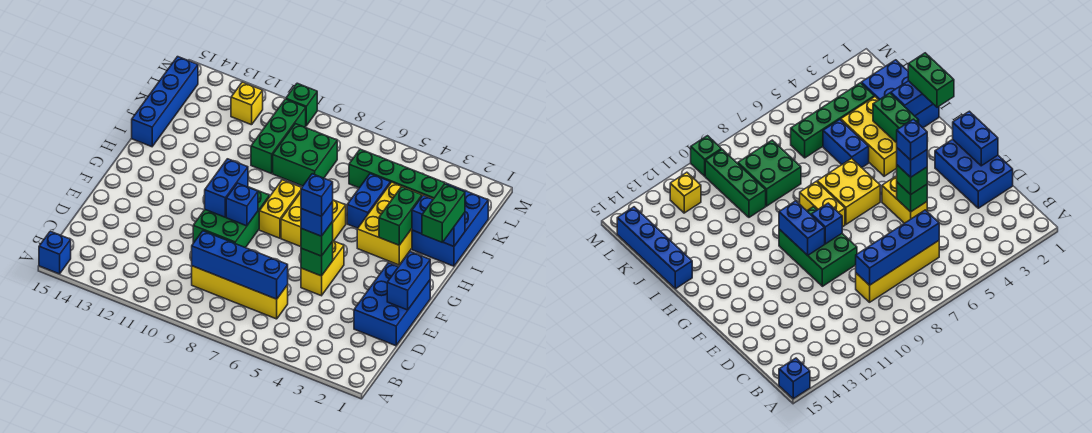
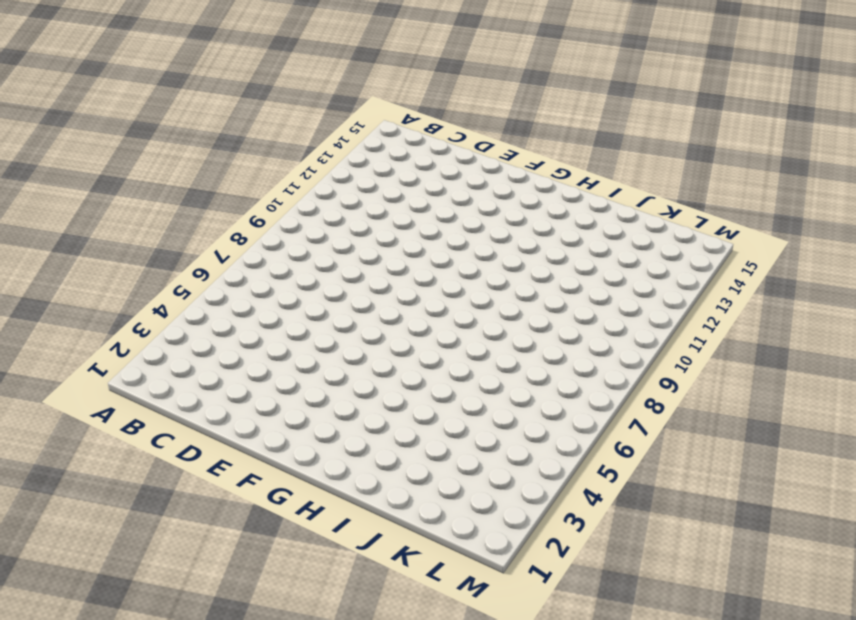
none -> blue 1x1 brick [39,231,71,274]
none -> yellow 1x4 brick [192,266,288,319]
none -> blue 2x3 brick [354,263,430,346]

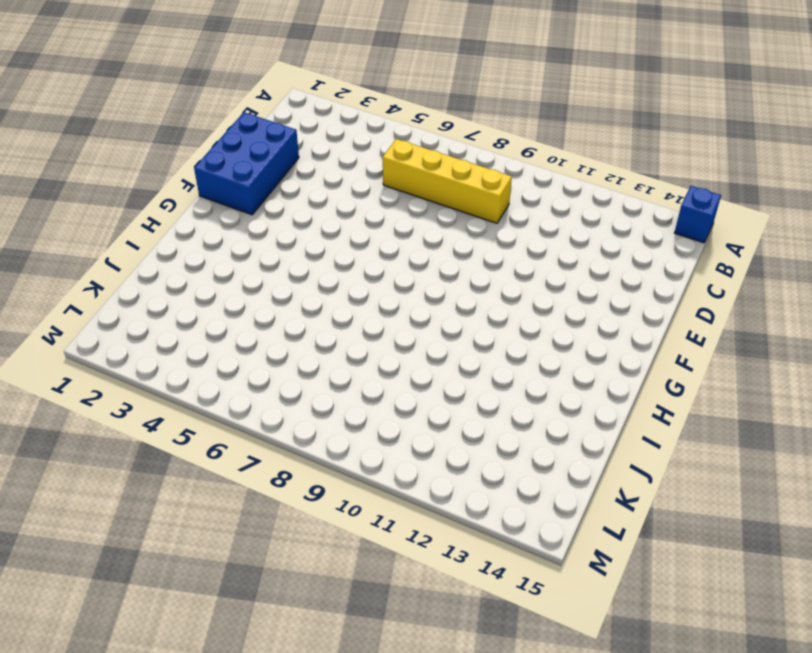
none -> yellow 1x2 brick [301,241,344,296]
none -> green 2x3 brick [193,187,269,248]
none -> yellow 2x2 brick [281,193,346,247]

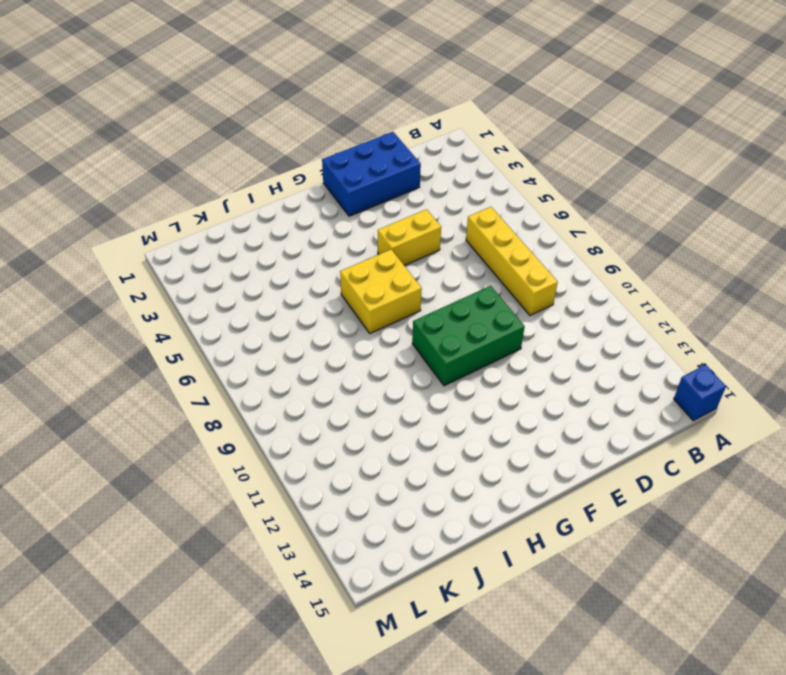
none -> yellow 1x2 brick [259,180,302,238]
none -> yellow 2x3 brick [357,182,433,265]
none -> blue 2x3 brick [412,183,488,266]

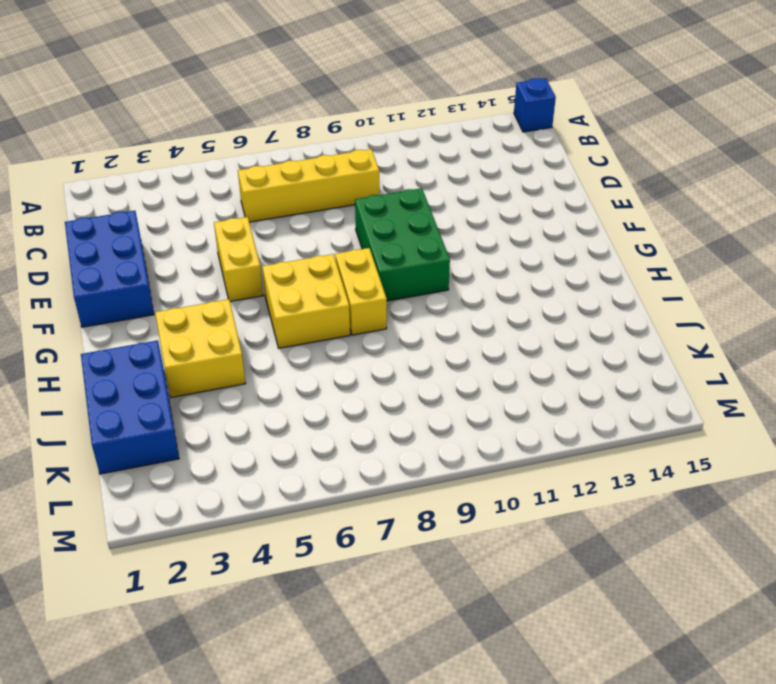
yellow 2x2 brick [155,299,246,398] -> yellow 2x3 brick [357,182,433,265]
none -> blue 1x2 brick [347,174,390,228]
none -> blue 1x4 brick [132,57,198,147]
none -> green 2x2 brick [273,124,337,186]

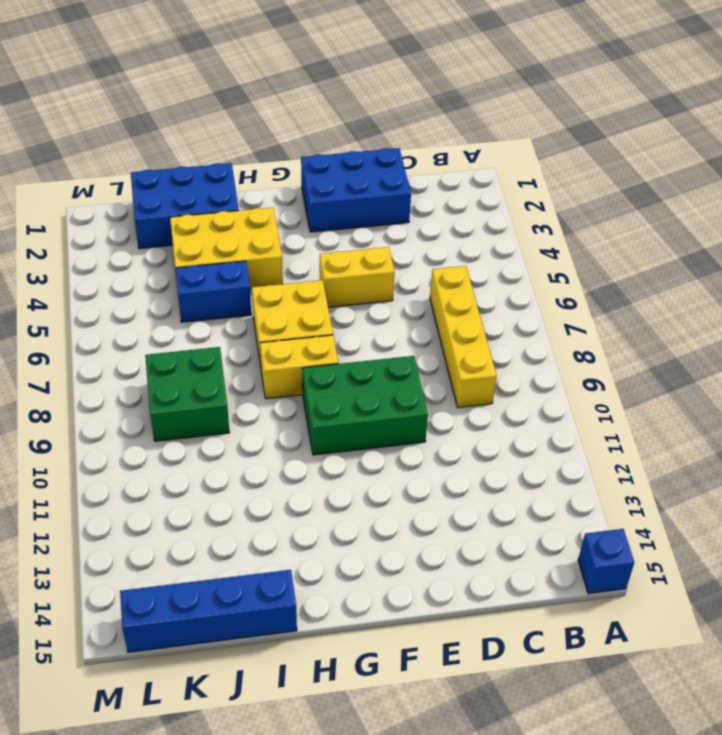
none -> green 1x3 brick [251,99,306,174]
none -> green 1x4 brick [349,149,445,199]
none -> yellow 1x1 brick [231,82,263,125]

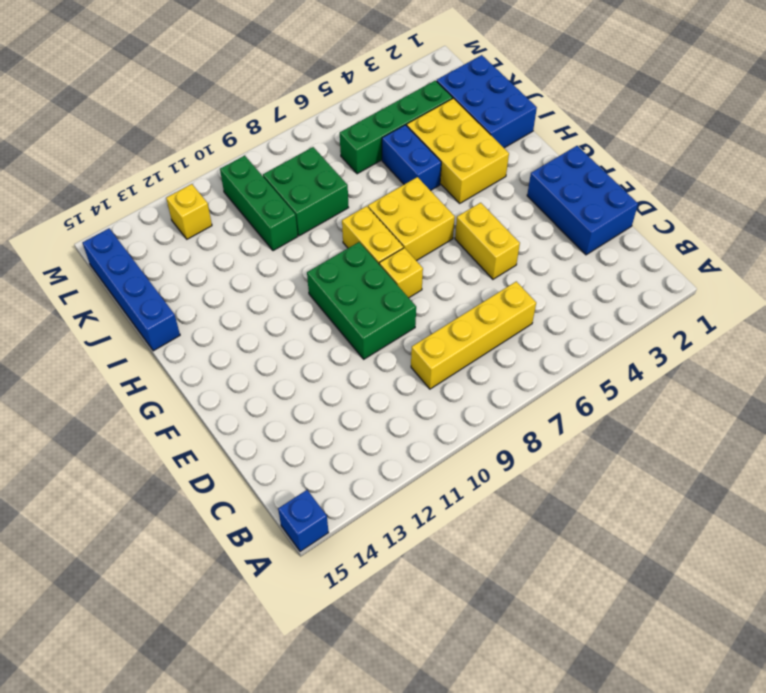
yellow 1x1 brick [379,248,423,298] -> none
none -> green 1x1 brick [286,83,317,126]
none -> blue 1x4 brick [192,231,288,299]
none -> blue 1x2 brick [387,252,430,310]

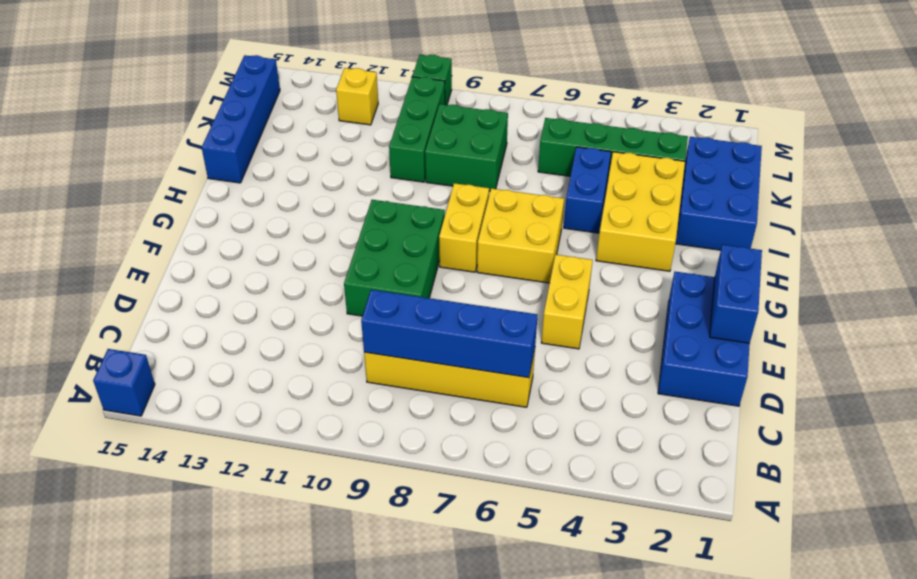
none -> green 1x1 brick [301,242,333,276]
none -> blue 1x1 brick [226,183,258,226]
none -> blue 1x2 brick [205,159,248,217]

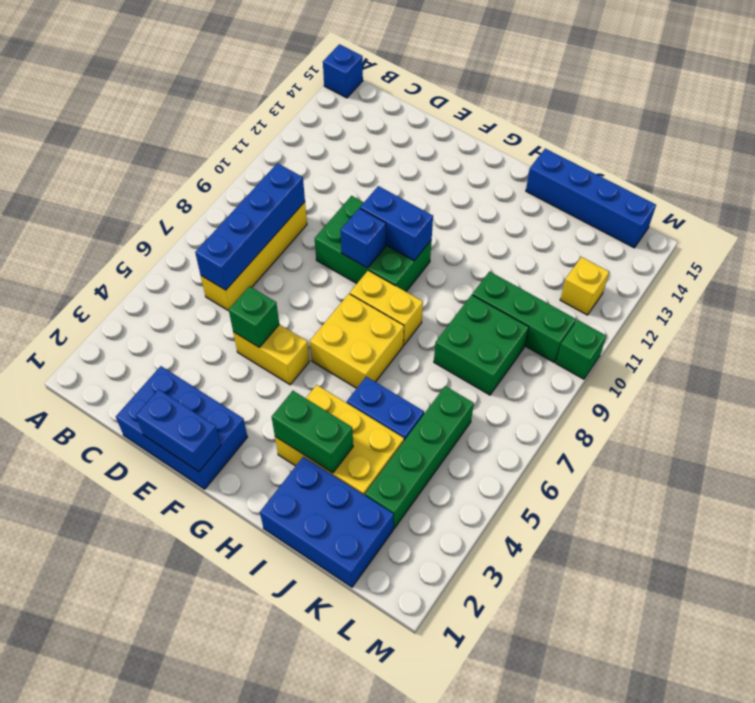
none -> blue 1x2 brick [412,195,465,247]
none -> green 1x1 brick [301,222,333,256]
none -> green 1x2 brick [422,184,465,242]

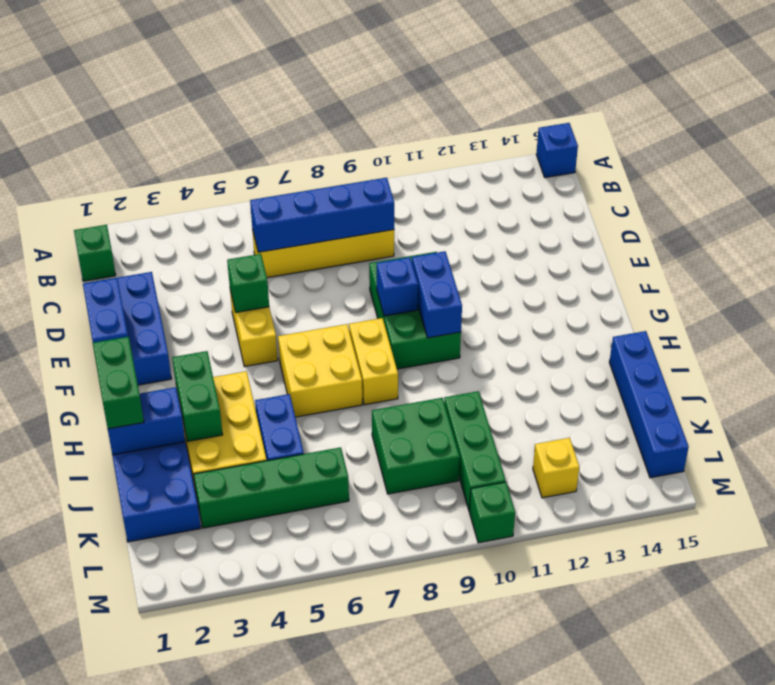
green 1x1 brick [74,225,116,281] -> green 1x1 brick moved to [301,222,333,256]
none -> blue 1x1 brick [301,202,333,236]
none -> blue 1x1 brick [301,174,333,216]

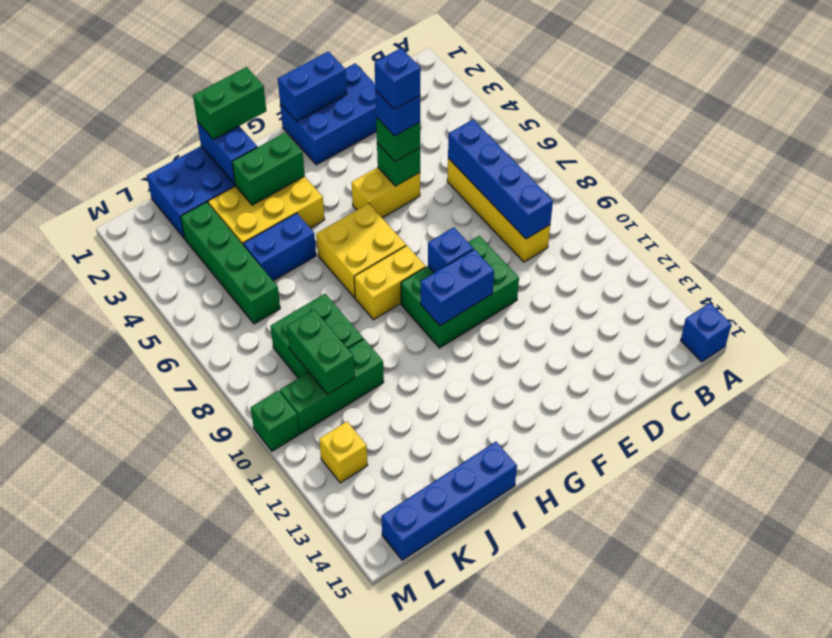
green 1x2 brick [287,310,355,394] -> none

